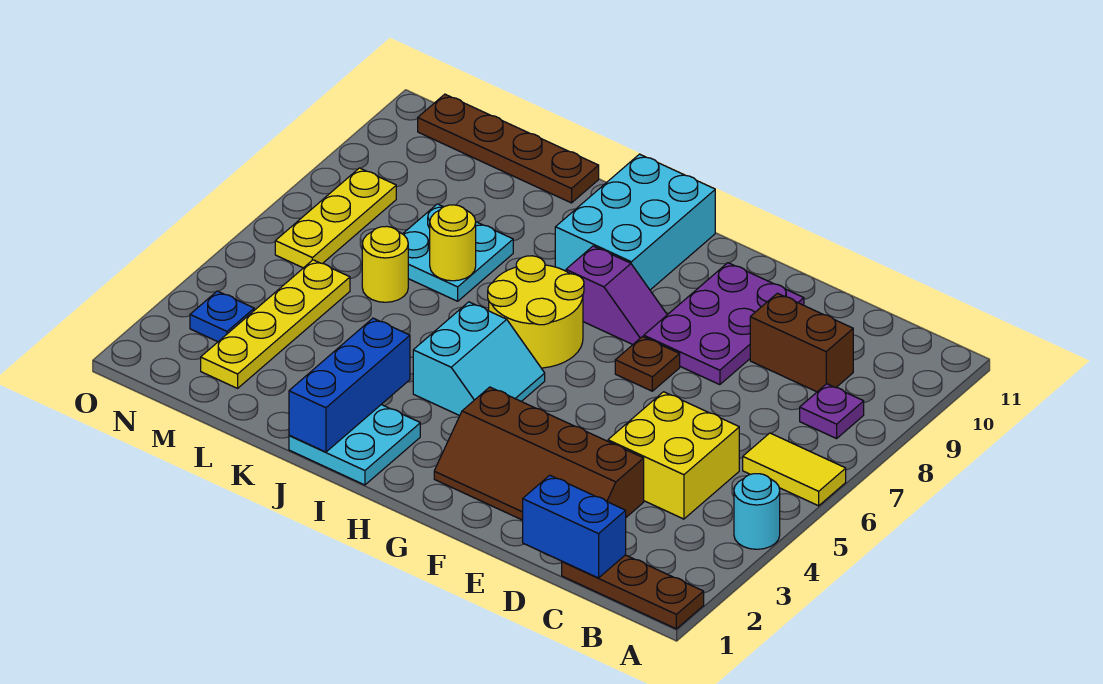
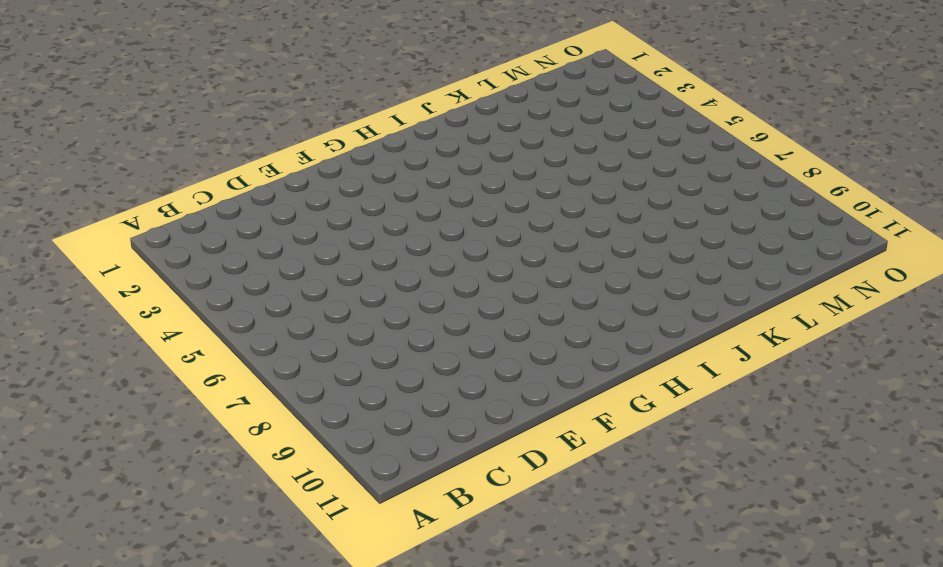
none -> brown 1x3 plate [562,555,704,629]
none -> cyan 1x1 round brick [734,474,780,549]
none -> yellow 1x2 tile [743,433,846,506]

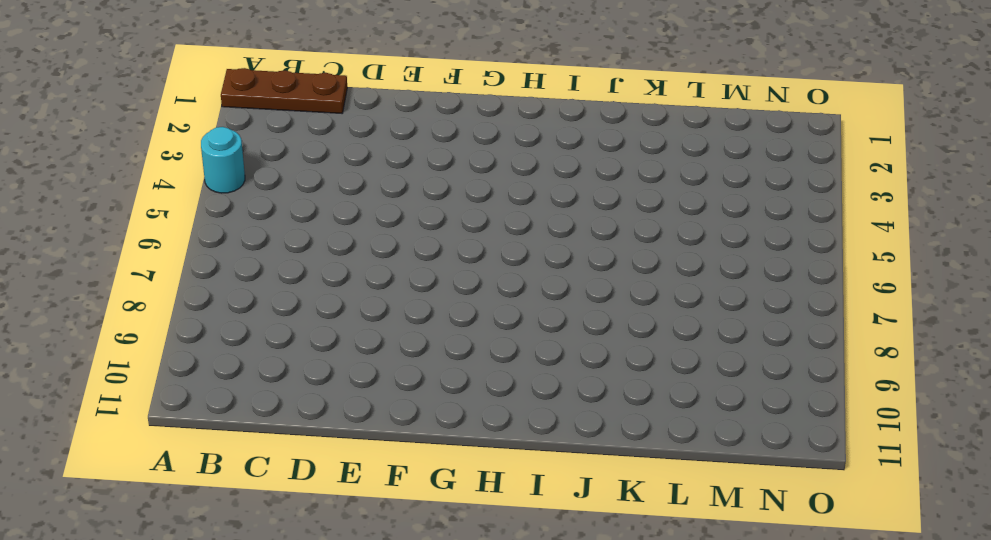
none -> yellow 1x2 tile [743,433,846,506]
none -> purple 1x1 plate [800,384,864,439]
none -> yellow 2x2 brick [608,392,739,519]

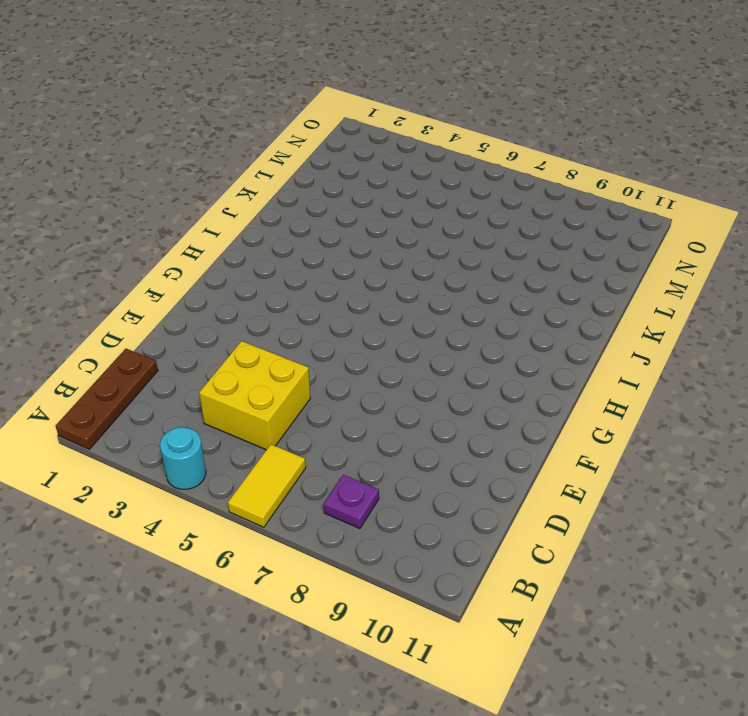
none -> brown 1x2 brick [750,293,853,392]
none -> brown 2x4 slope [434,387,644,520]
none -> purple 2x3 plate [644,263,804,385]

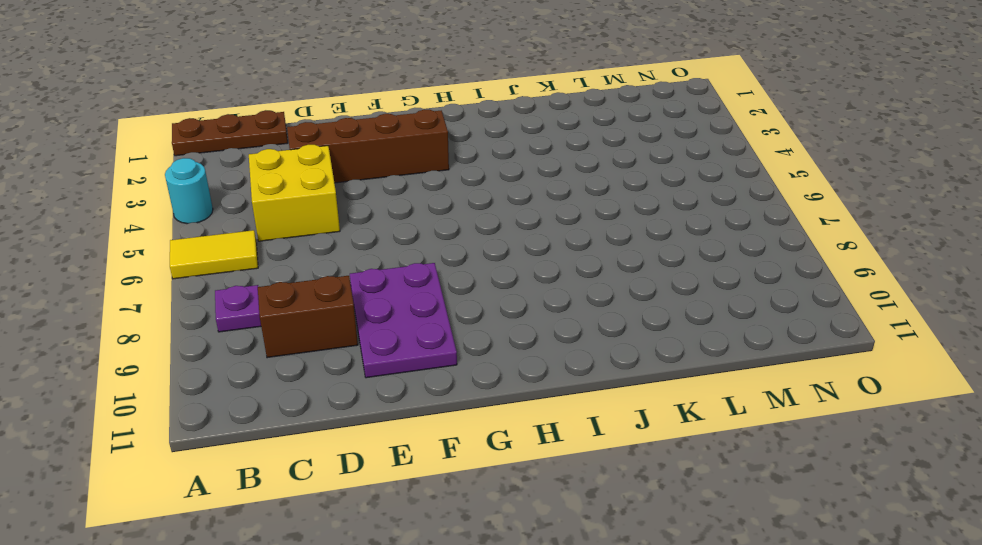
none -> brown 1x1 plate [615,337,680,391]
none -> purple 1x2 slope [566,246,667,344]
none -> cyan 2x2 slope [413,302,545,416]

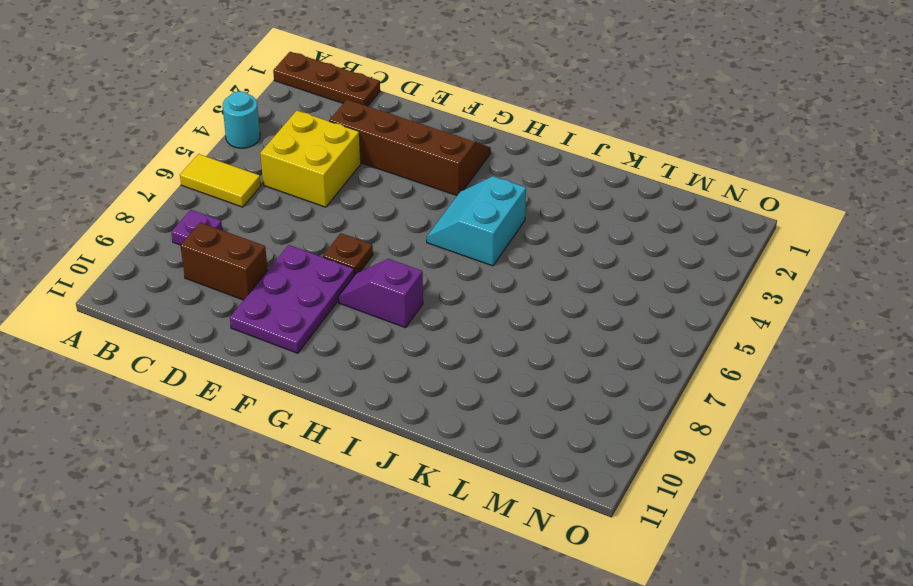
none -> yellow 2x2 round brick [488,256,584,368]
none -> cyan 2x3 brick [555,154,715,290]
none -> cyan 2x2 plate [289,405,420,485]

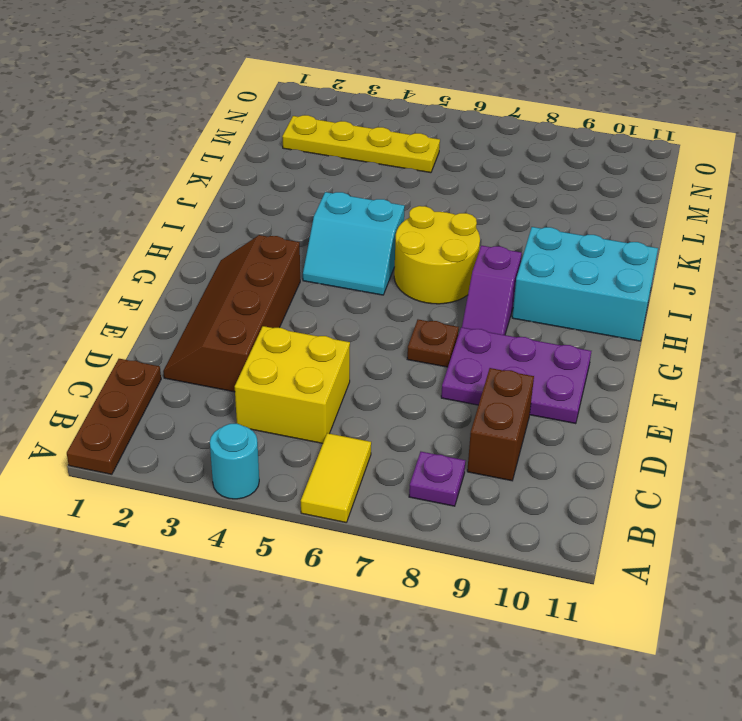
none -> cyan 2x2 plate [289,405,420,485]
none -> cyan 2x2 plate [403,204,513,301]
none -> brown 1x4 plate [418,94,599,203]

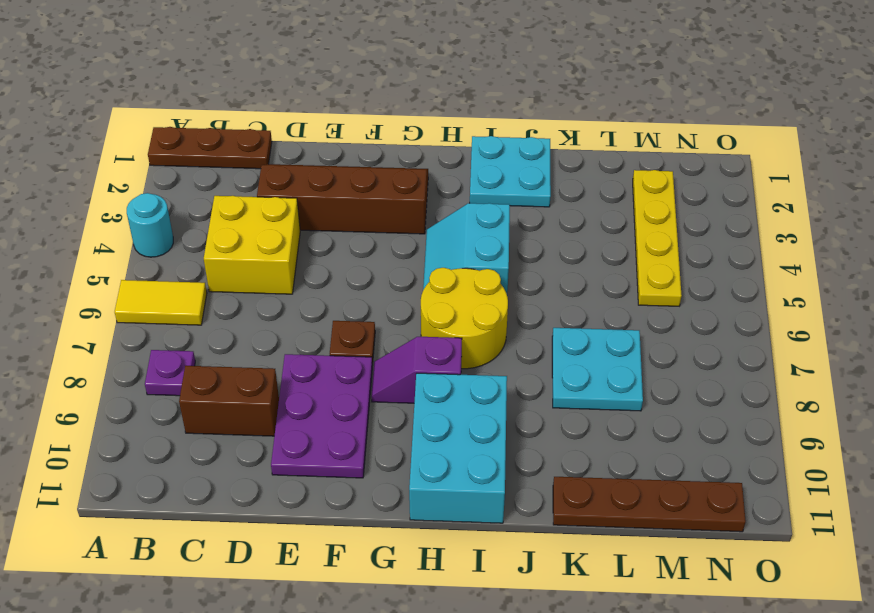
none -> yellow 1x1 round brick [362,226,408,302]
none -> blue 1x1 plate [190,291,254,342]
none -> yellow 1x3 plate [275,168,396,268]

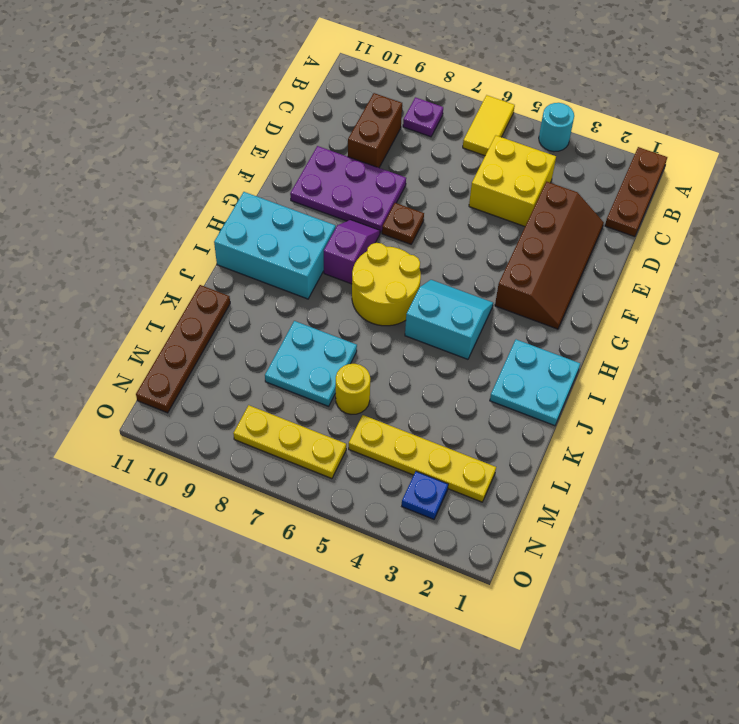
none -> blue 1x2 brick [523,475,626,578]
none -> blue 1x3 brick [289,318,410,452]
none -> yellow 1x1 round brick [430,205,476,281]

